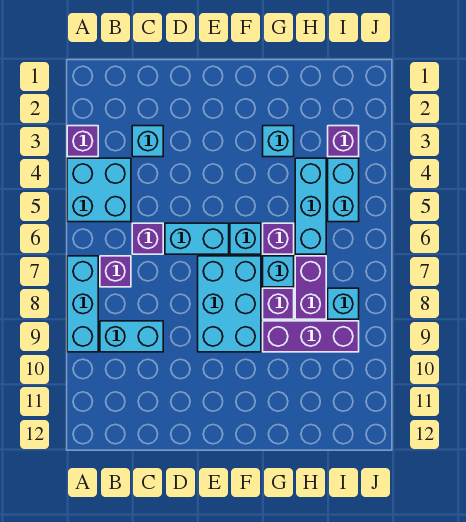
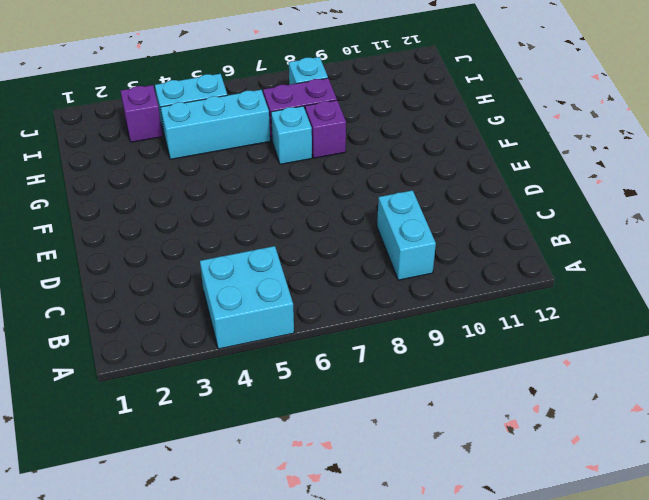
none -> purple 1x1 brick [67,126,98,157]
none -> cyan 1x3 brick [67,256,98,352]
none -> purple 1x1 brick [100,256,131,287]

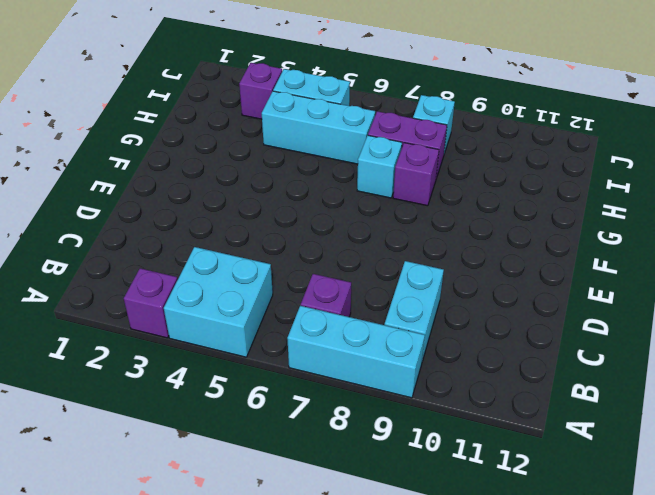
none -> cyan 1x1 brick [132,126,163,157]
none -> purple 1x1 brick [132,223,163,254]
none -> cyan 1x2 brick [165,223,229,254]

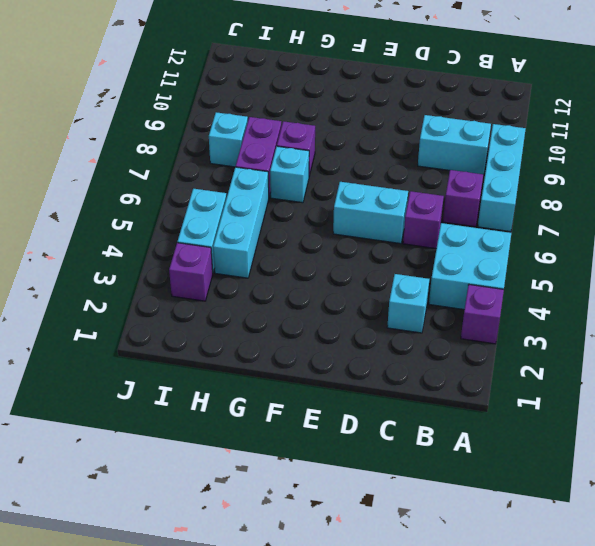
none -> cyan 2x3 brick [198,256,261,352]
none -> cyan 1x1 brick [230,223,261,254]
none -> cyan 1x1 brick [263,126,294,157]

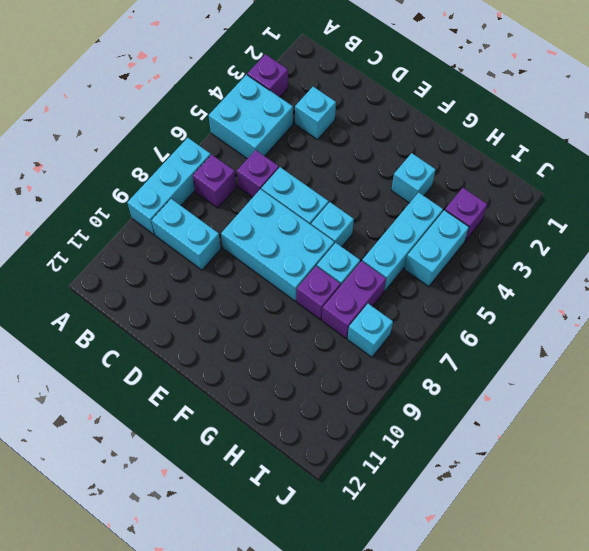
cyan 2x3 brick [221,189,334,301] -> cyan 2x3 brick turned to [198,256,261,352]
none -> purple 1x1 brick [263,223,294,254]
none -> purple 1x3 brick [263,321,359,352]

